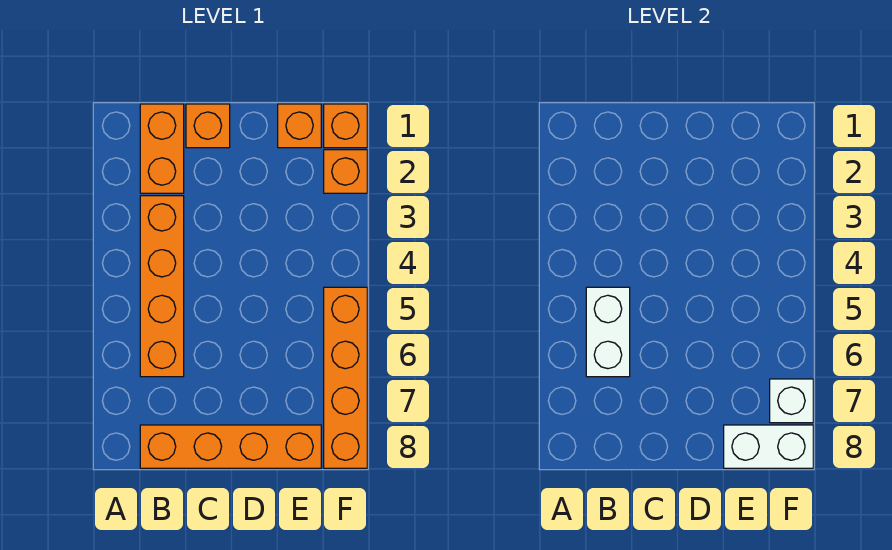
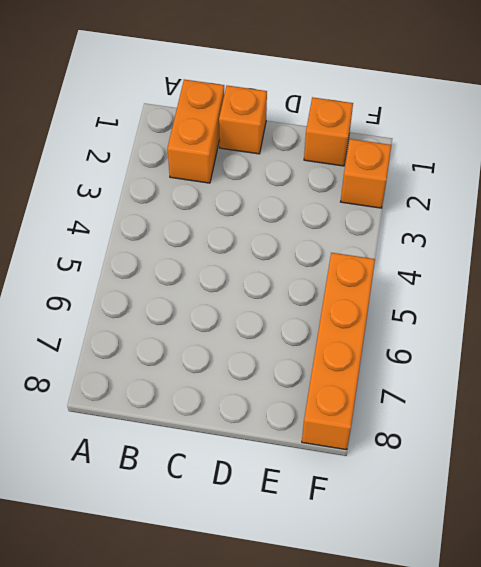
none -> orange 1x4 brick [140,196,184,377]
none -> orange 1x4 brick [140,425,321,468]

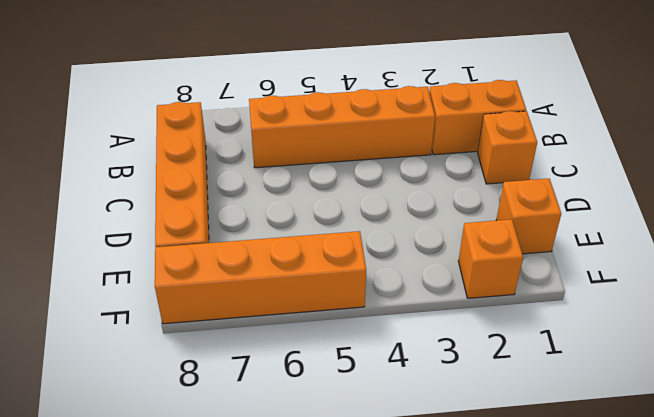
none -> orange 1x1 brick [324,104,367,148]
none -> white 1x2 brick [586,287,630,377]

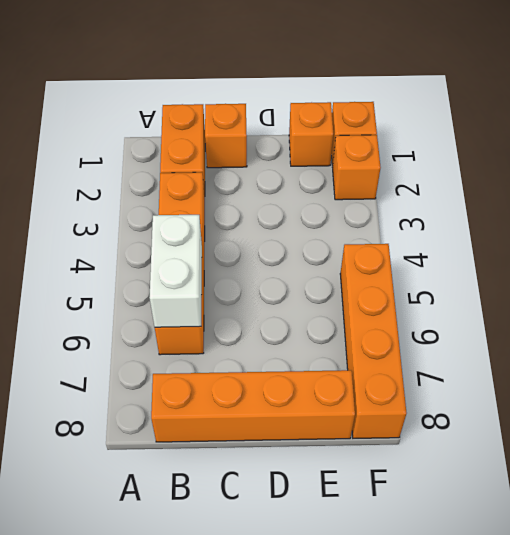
none -> white 1x2 brick [724,425,813,468]
none -> white 1x1 brick [770,379,813,423]

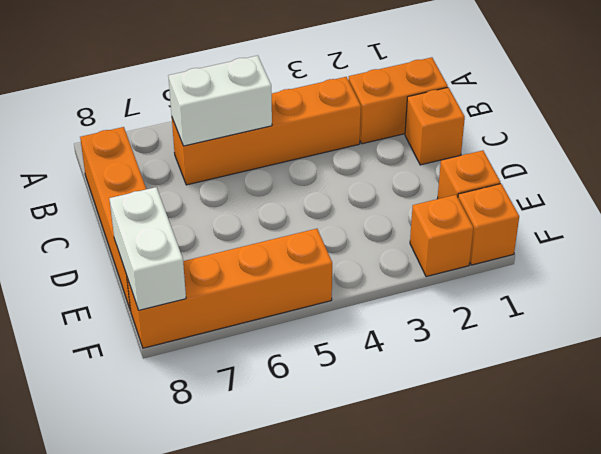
none -> white 1x1 brick [770,379,813,423]

